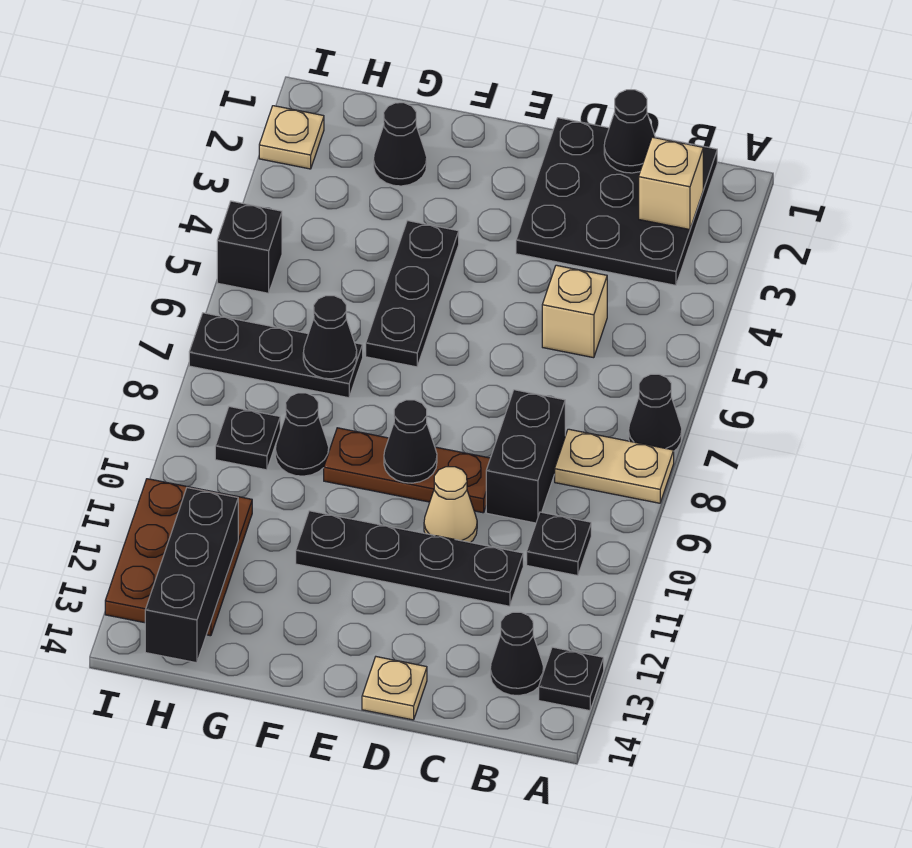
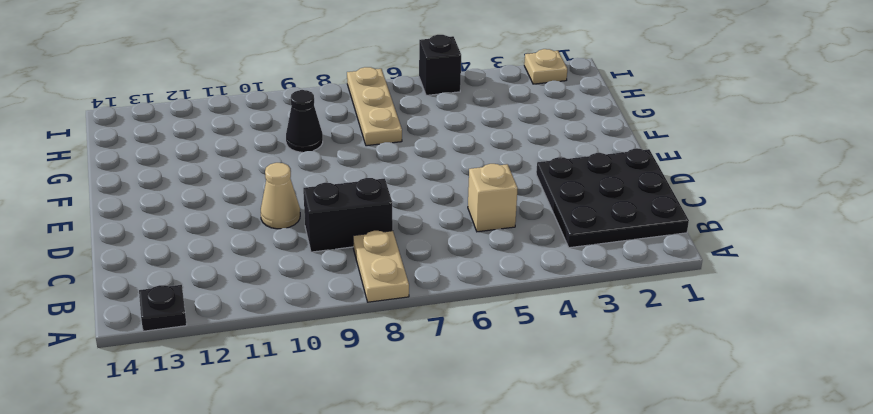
tan 1x3 plate [347,67,402,146] -> black 1x3 plate [189,313,363,398]
none -> black 1x1 cone [629,374,682,451]
none -> black 1x1 plate [527,512,591,576]
none -> black 1x1 cone [490,612,544,696]

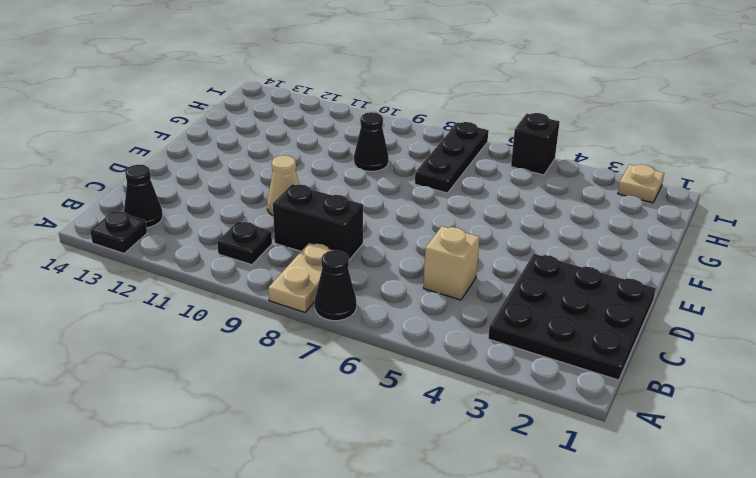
none -> black 1x4 plate [296,511,523,606]
none -> brown 1x3 plate [324,428,490,513]
none -> tan 1x1 plate [362,657,427,720]

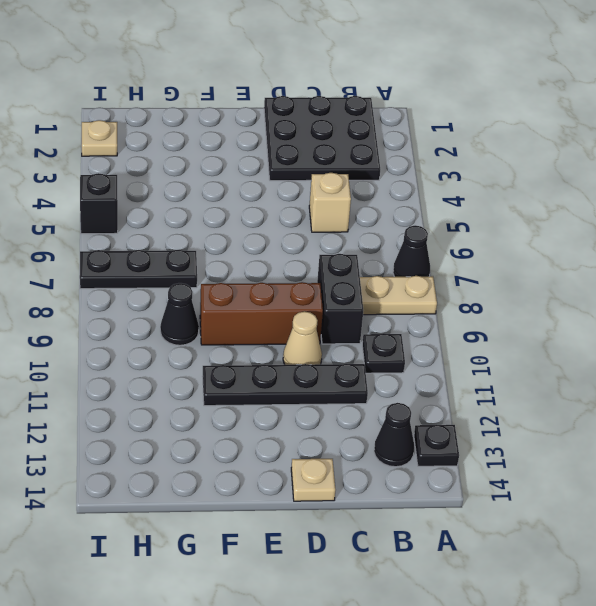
brown 1x3 brick [200,282,323,345] -> brown 1x3 plate [324,428,490,513]
none -> black 1x3 plate [366,221,459,367]
none -> black 1x1 cone [373,103,427,186]
none -> black 1x1 plate [215,406,280,470]

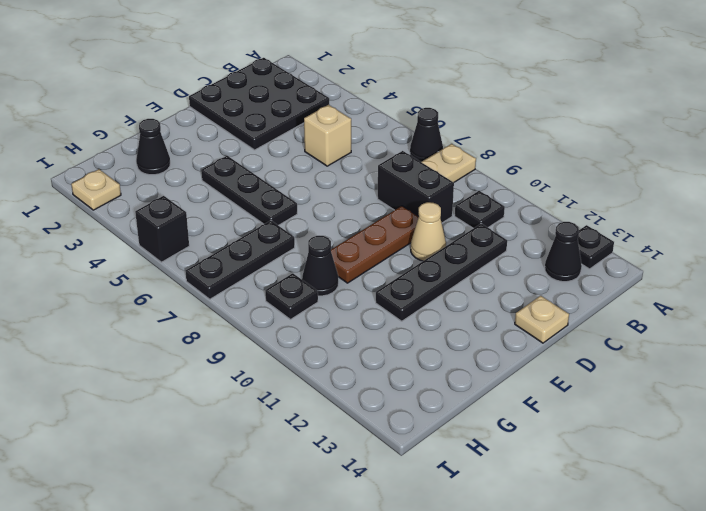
none -> brown 2x3 plate [105,479,252,636]
none -> tan 1x1 brick [639,137,703,230]
none -> black 1x1 cone [604,90,655,173]

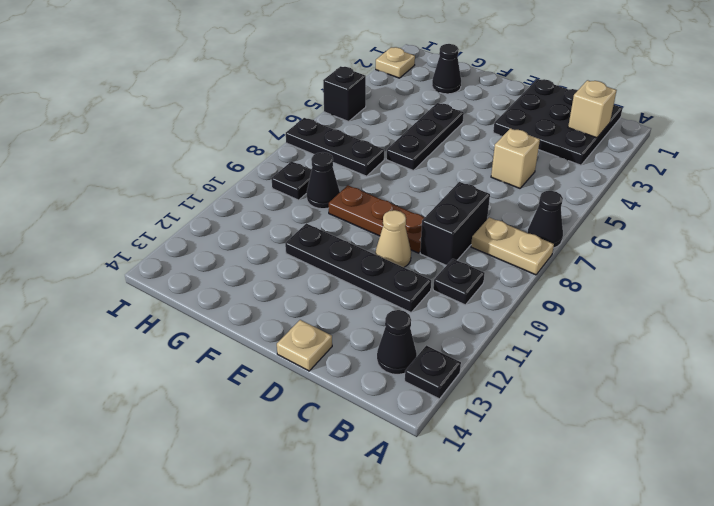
none -> brown 2x3 plate [105,479,252,636]
none -> black 1x1 cone [604,90,655,173]
none -> black 1x1 cone [384,400,437,483]

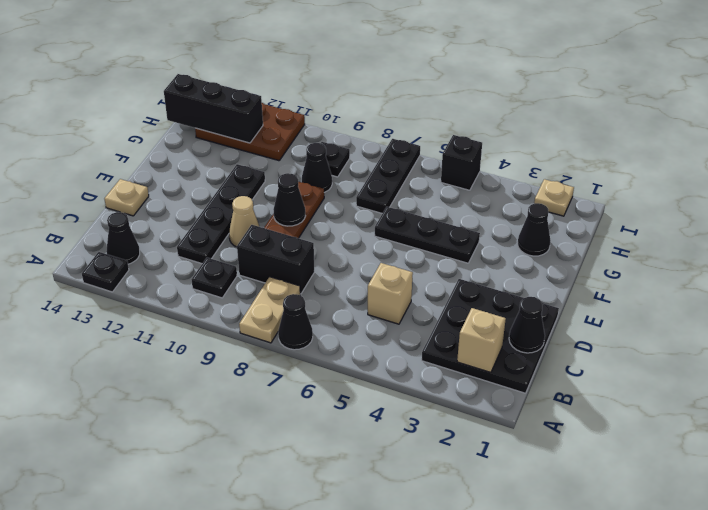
none -> black 1x1 cone [303,296,357,379]

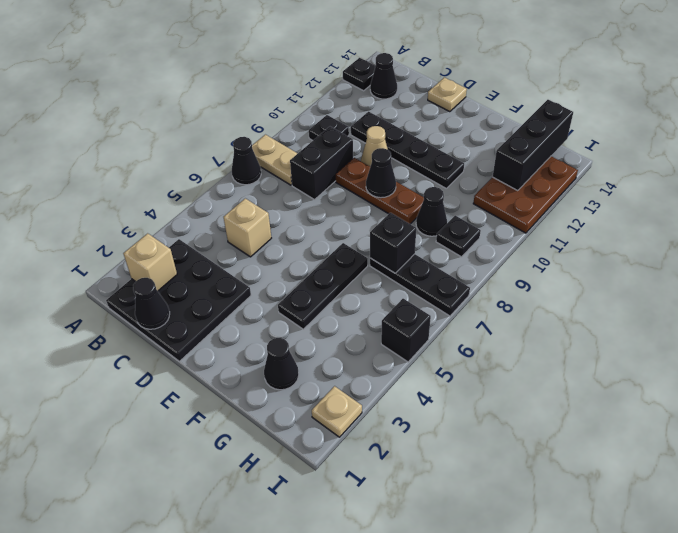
black 1x1 brick [370,213,416,273] -> black 1x1 cone [303,296,357,379]

